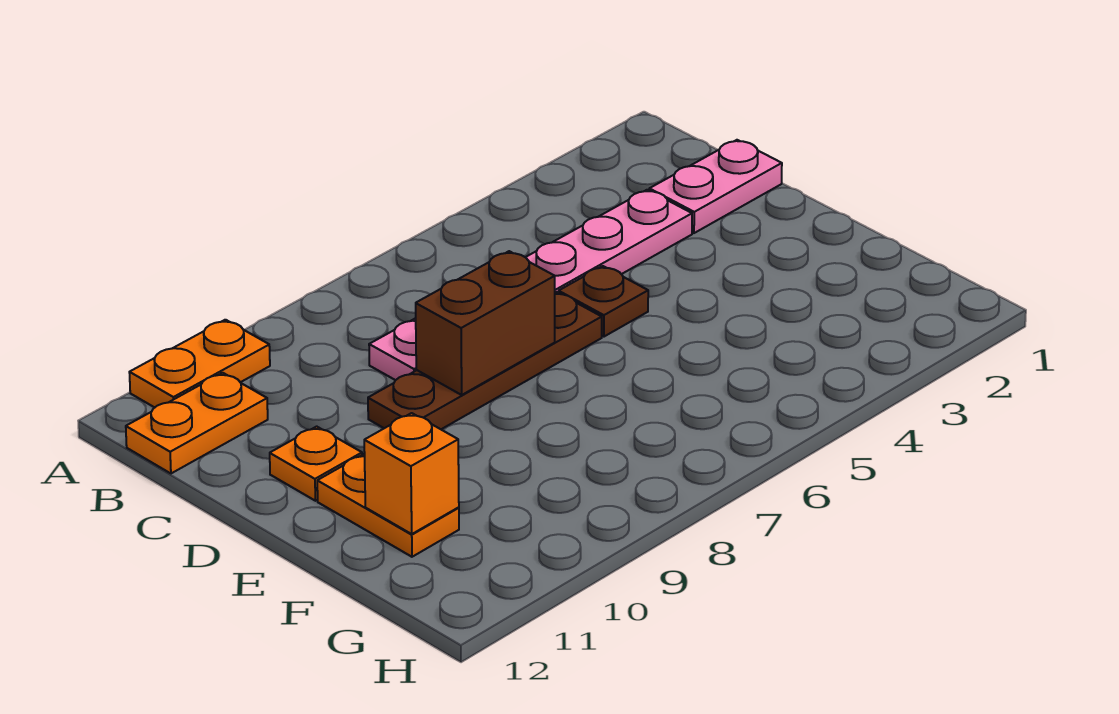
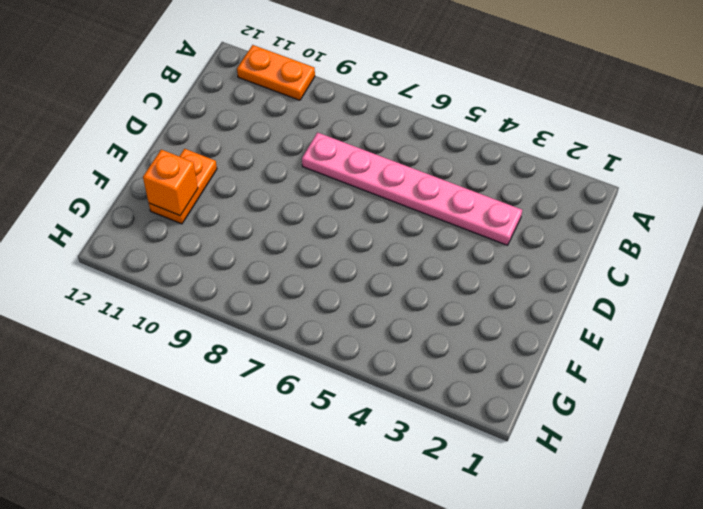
none -> orange 1x2 plate [126,373,268,473]
none -> pink 1x2 plate [649,140,782,233]

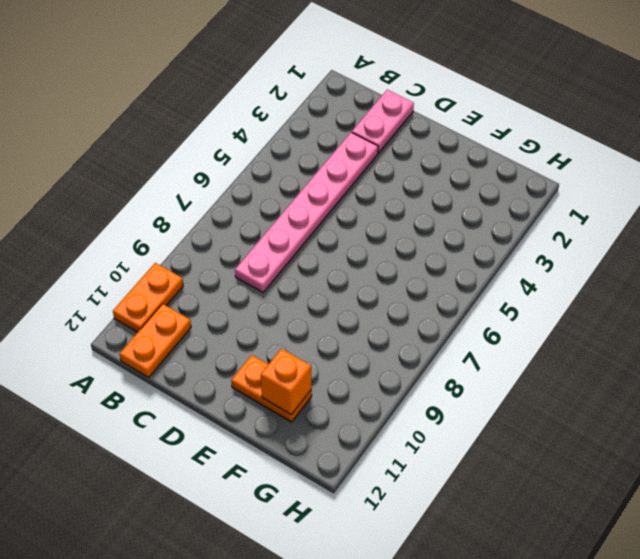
none -> brown 1x1 plate [559,266,648,337]
none -> brown 1x4 plate [368,292,602,429]

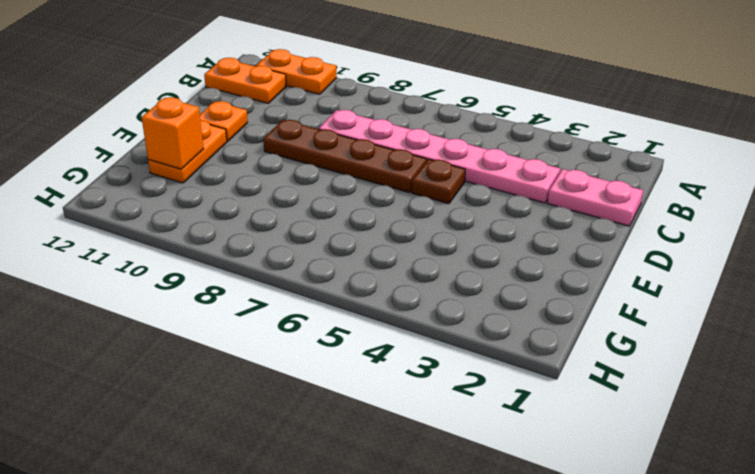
none -> brown 1x2 brick [416,251,555,395]

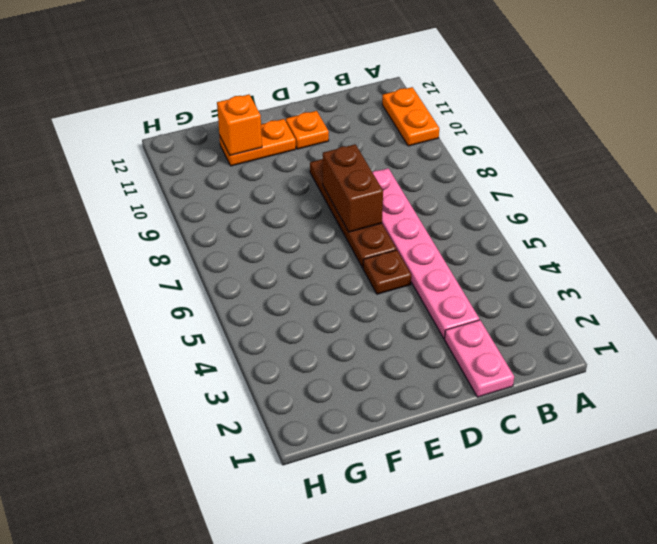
none -> orange 1x2 plate [126,373,268,473]

